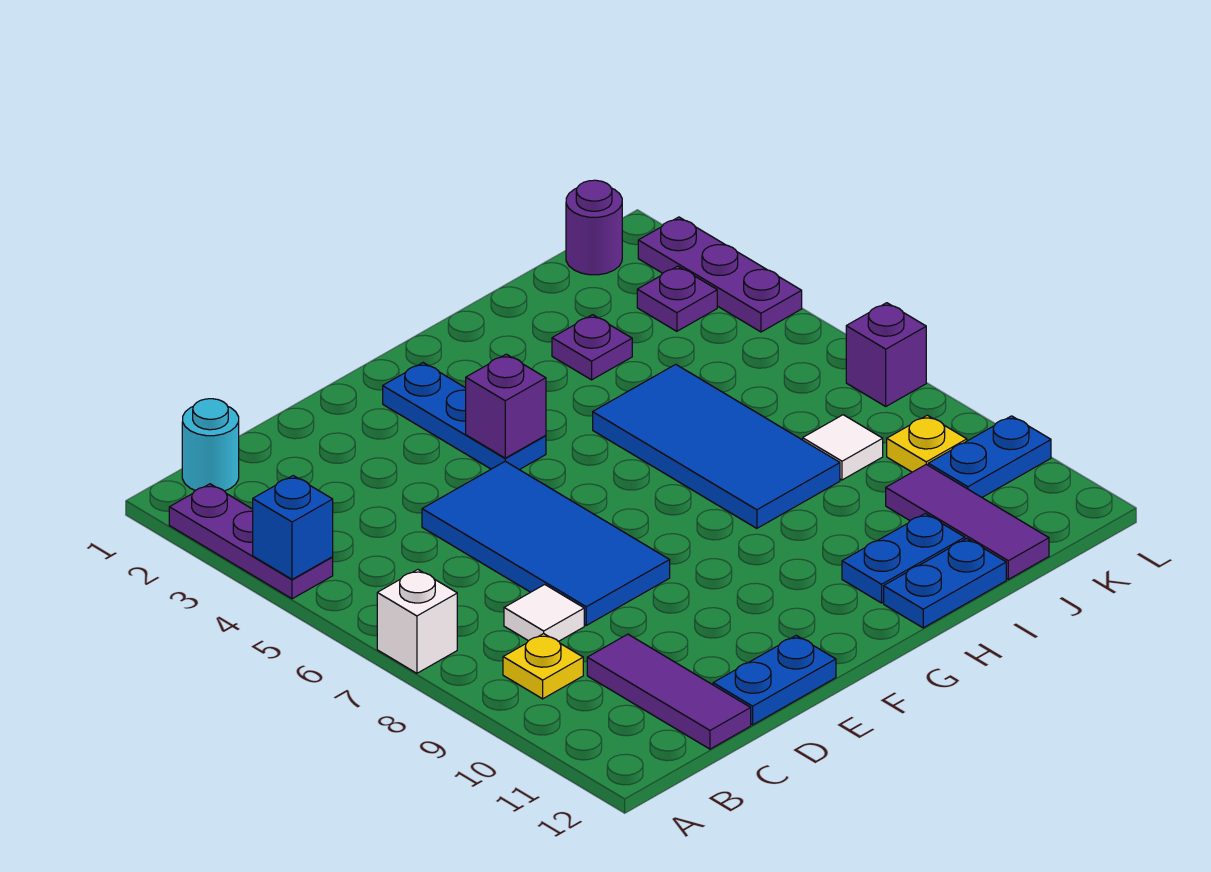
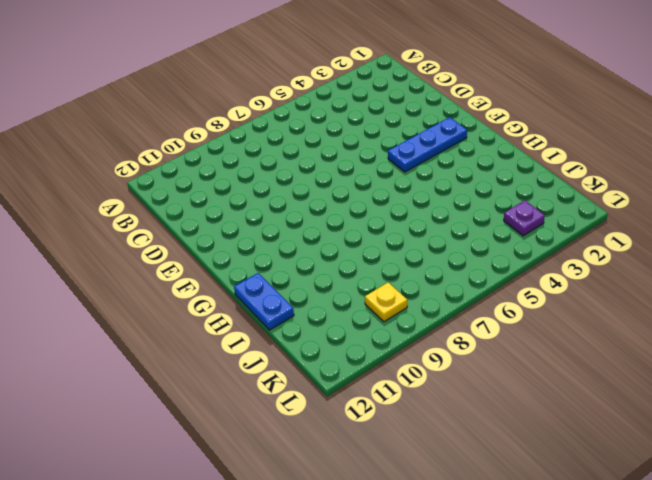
none -> purple 1x3 plate [169,484,333,599]
none -> white 1x1 brick [377,570,457,673]
none -> cyan 1x1 round brick [182,399,239,491]

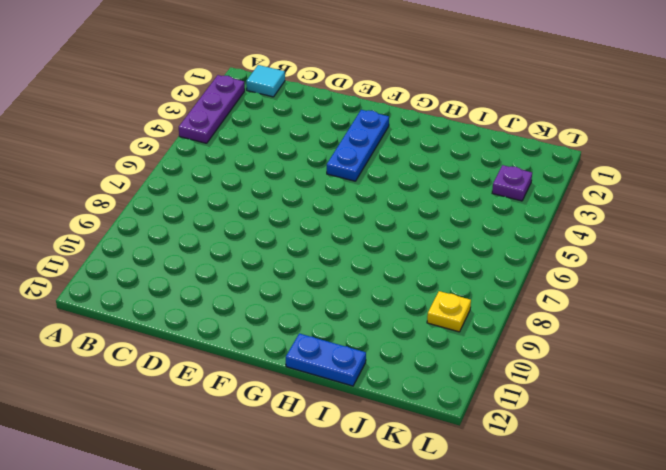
cyan 1x1 tile [246,65,285,97] -> cyan 1x1 round brick [182,399,239,491]
none -> white 1x1 brick [377,570,457,673]
none -> yellow 1x1 plate [503,634,583,699]
none -> white 1x1 tile [504,585,584,641]

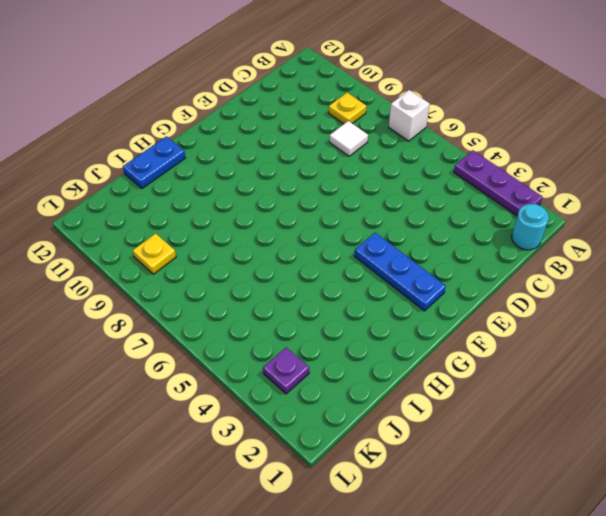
none -> purple 1x3 tile [587,634,751,749]
none -> blue 2x4 tile [422,461,670,625]
none -> blue 1x2 plate [713,635,836,725]

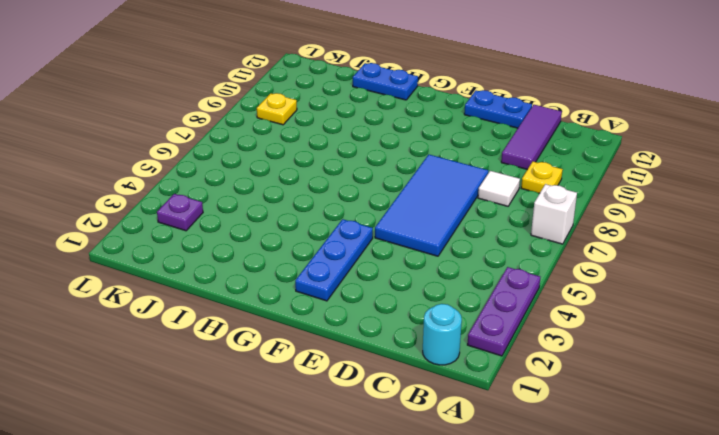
none -> blue 2x4 tile [593,364,840,528]
none -> blue 1x2 plate [842,514,965,603]
none -> purple 1x1 plate [552,315,632,380]

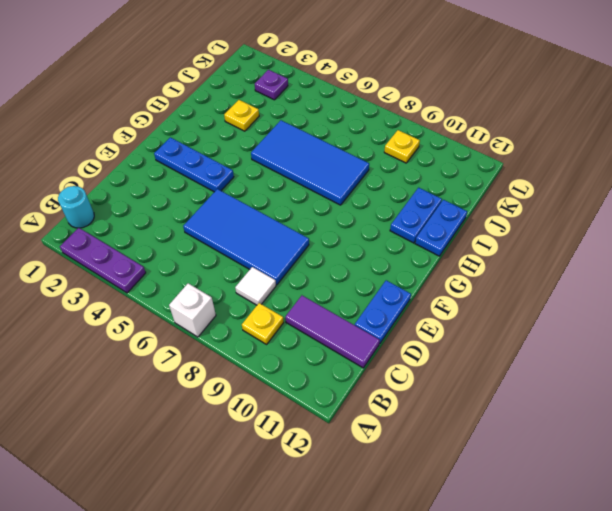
yellow 1x1 plate [224,100,259,131] -> purple 1x1 plate [552,315,632,380]
none -> white 1x1 tile [803,415,883,480]
none -> purple 1x3 tile [886,464,1049,579]
none -> purple 1x1 round brick [566,180,622,275]

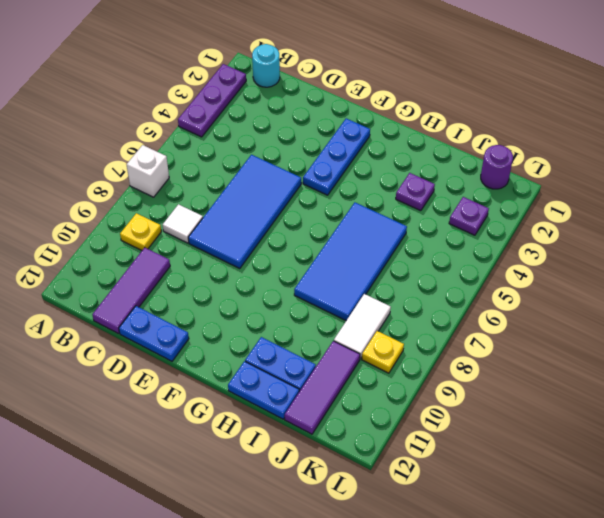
white 1x2 tile [334,294,391,359] -> white 1x1 tile [803,415,883,480]
none -> blue 1x2 plate [928,416,1051,497]
none -> purple 1x3 plate [638,217,802,332]
none -> purple 1x1 brick [846,303,926,406]

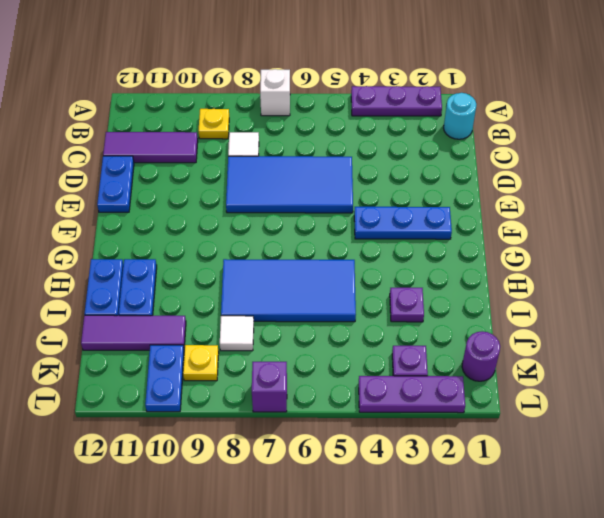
none -> blue 1x1 brick [253,476,333,579]
none -> purple 1x1 brick [466,354,546,458]

